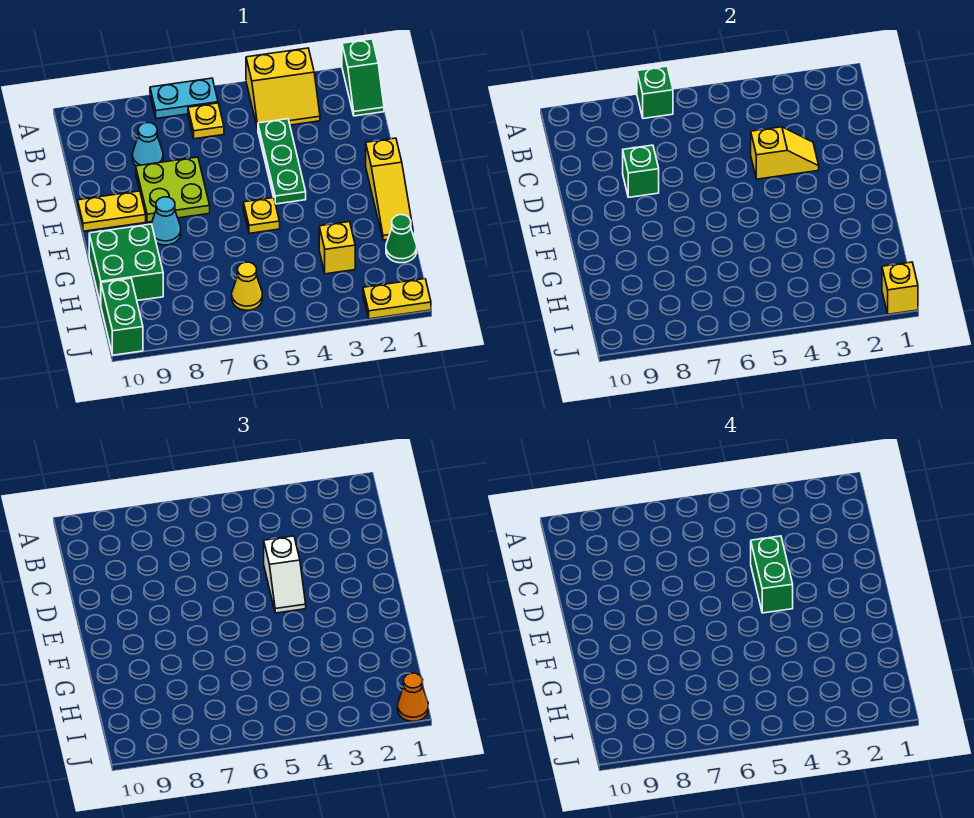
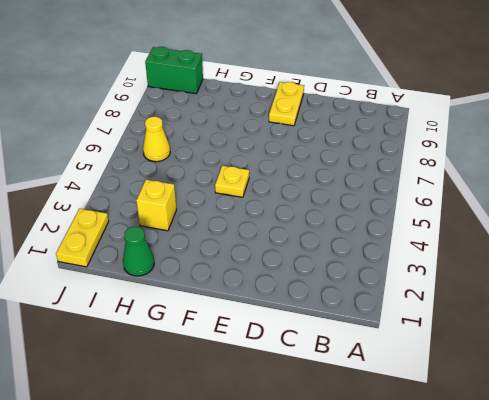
none -> green 1x2 slope [342,39,384,116]
none -> yellow 2x2 slope [246,48,320,129]
none -> cyan 1x2 plate [150,78,218,119]

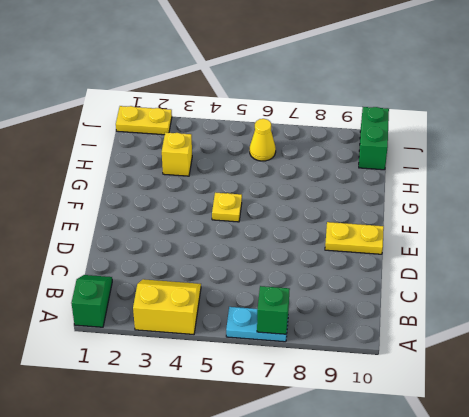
none -> yellow 1x1 plate [188,103,224,139]
none -> green 1x3 plate [258,119,306,204]
none -> cyan 1x1 cone [132,123,163,166]

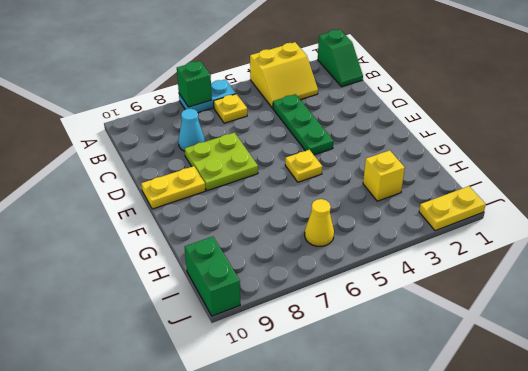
none -> yellow 1x3 slope [366,138,413,240]
none -> cyan 1x1 cone [151,197,181,245]
none -> green 2x2 brick [89,224,163,305]

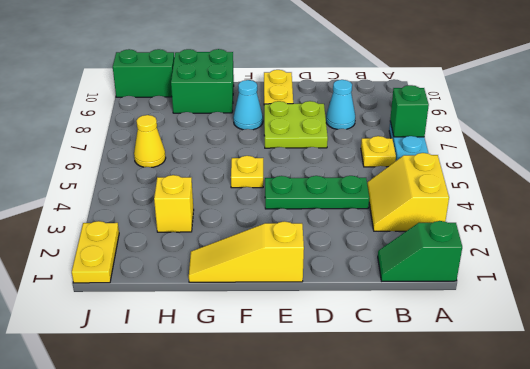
none -> green 1x1 cone [386,215,417,263]
none -> yellow 1x2 slope [751,127,819,179]
none -> green 1x1 brick [623,145,659,197]

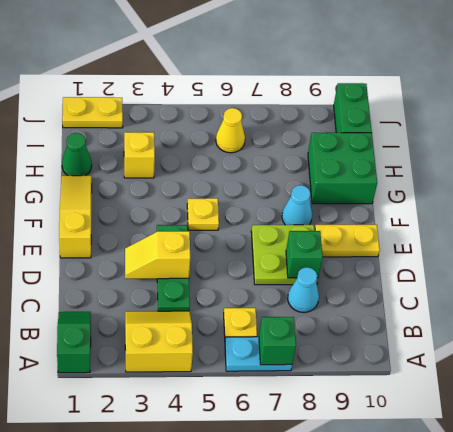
none -> yellow 1x1 brick [882,262,918,314]
none -> white 1x2 slope [264,536,306,613]
none -> orange 1x1 cone [398,673,428,721]

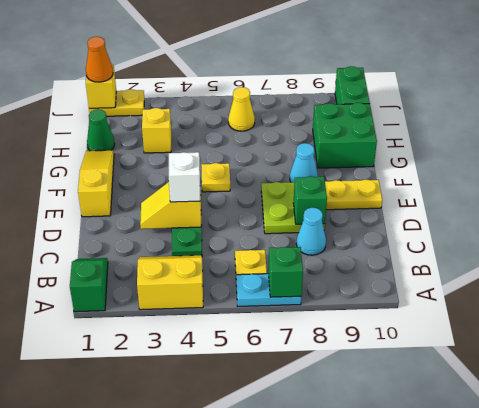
none -> green 1x2 brick [751,536,793,613]

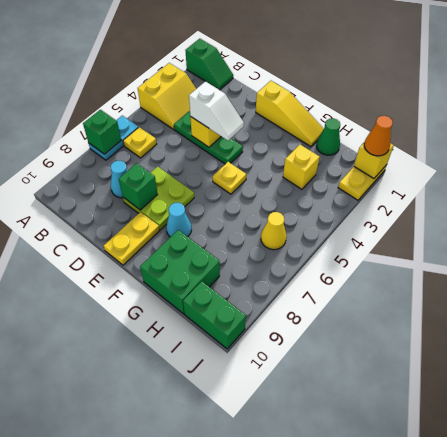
none -> green 1x2 brick [751,536,793,613]

